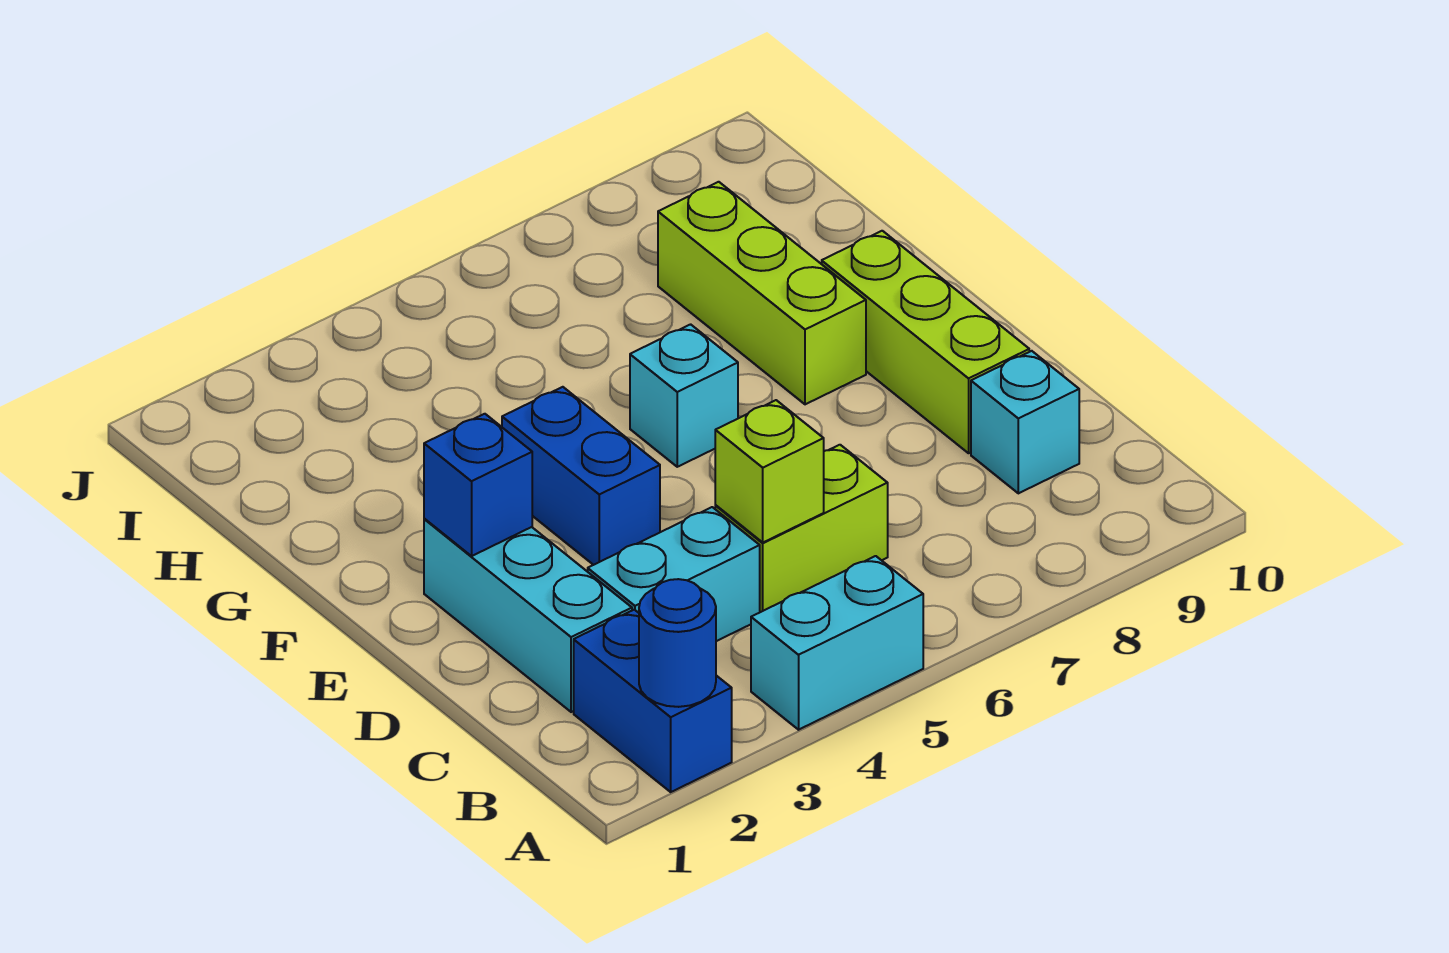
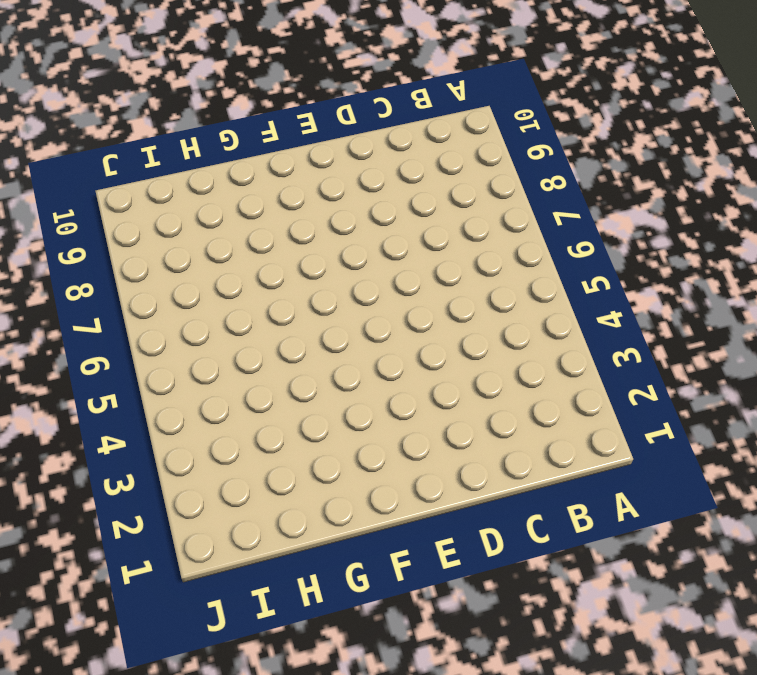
none -> blue 1x2 brick [574,610,732,792]
none -> cyan 1x2 brick [751,556,923,730]
none -> cyan 1x3 brick [424,519,632,712]

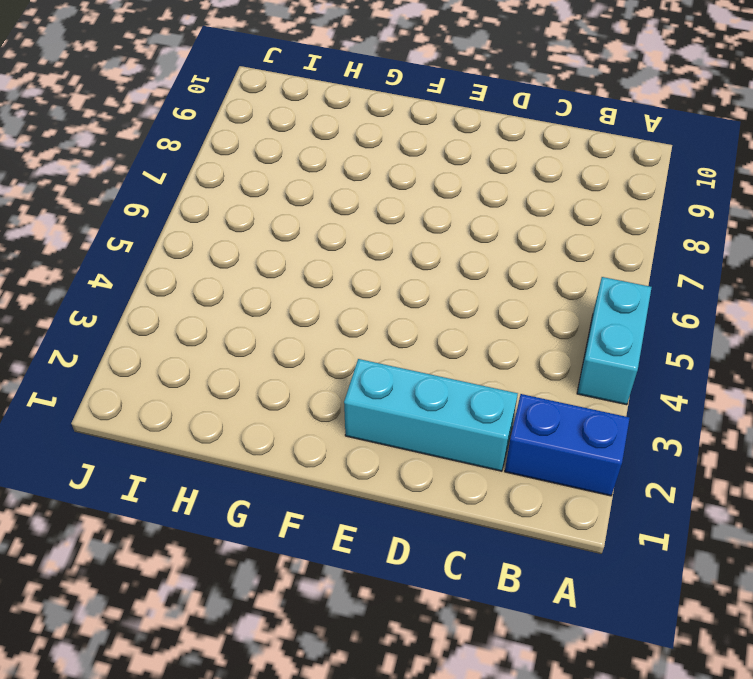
none -> cyan 1x2 brick [588,507,760,641]
none -> lime 1x2 brick [715,445,888,612]
none -> cyan 1x1 brick [971,351,1079,493]

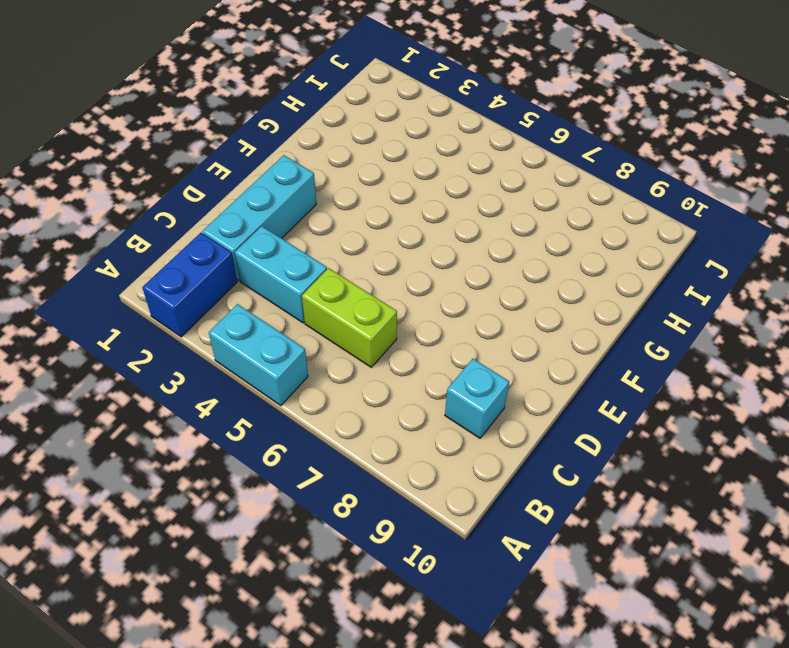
none -> lime 1x3 brick [822,231,1029,453]
none -> blue 1x2 brick [502,387,660,565]
none -> cyan 1x1 brick [630,324,738,467]

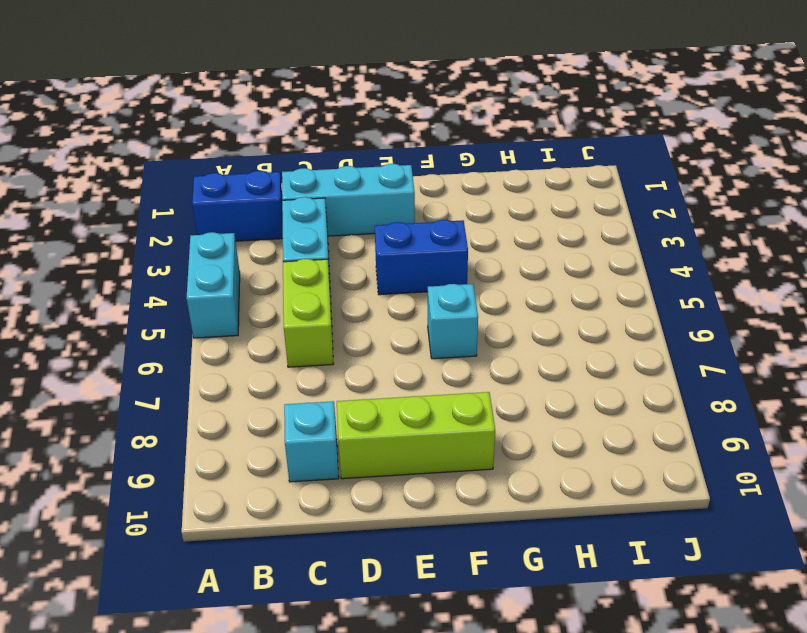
none -> lime 1x3 brick [658,182,866,404]
none -> blue 1x1 round brick [639,579,716,707]
none -> lime 1x1 brick [715,400,824,542]

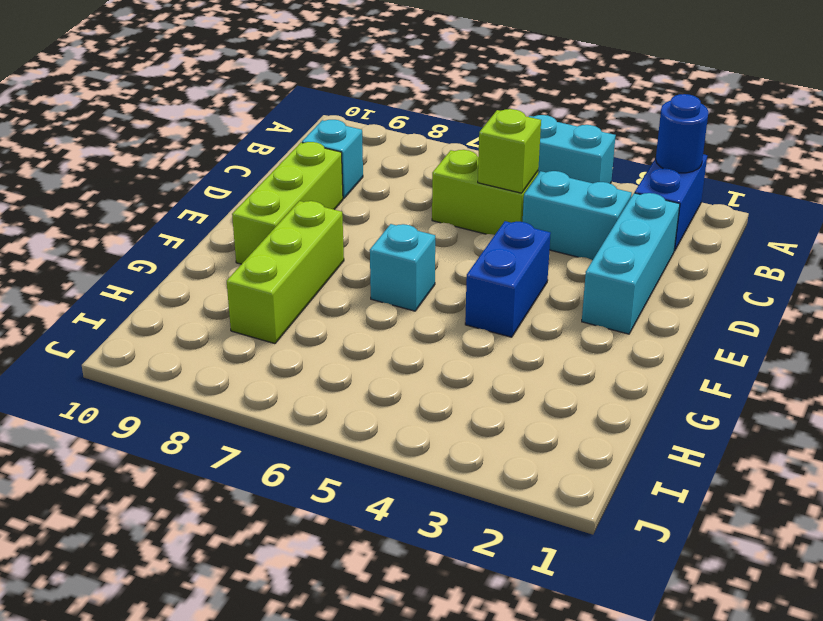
none -> blue 1x1 brick [424,414,532,556]

